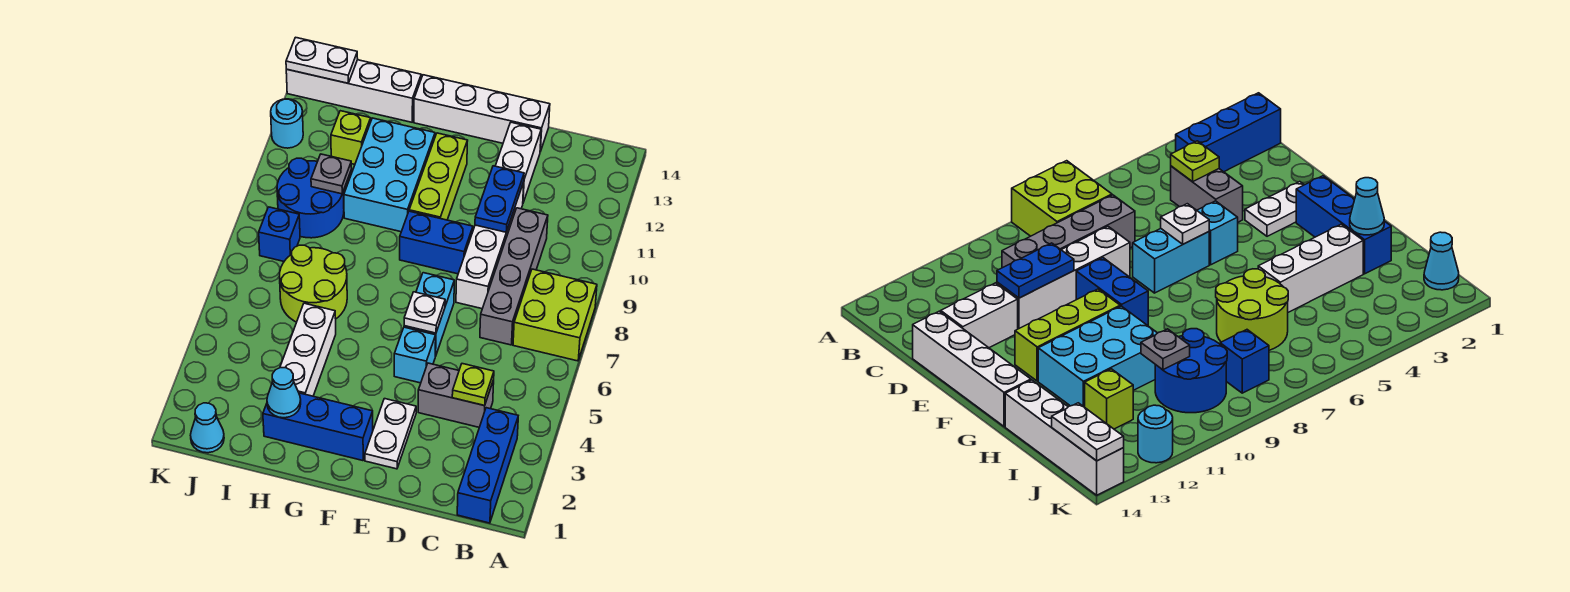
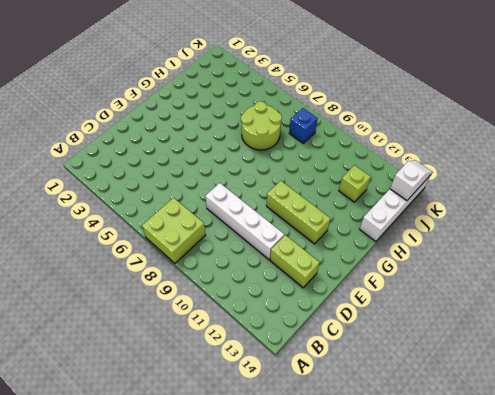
lime 1x2 brick [270,235,320,288] -> white 1x2 brick [496,122,541,203]
white 1x2 slope [390,160,432,201] -> white 1x2 plate [286,37,358,83]
none -> blue 1x3 brick [457,408,518,523]
none -> grey 1x2 brick [418,363,494,427]
none -> grey 1x4 brick [480,208,548,345]

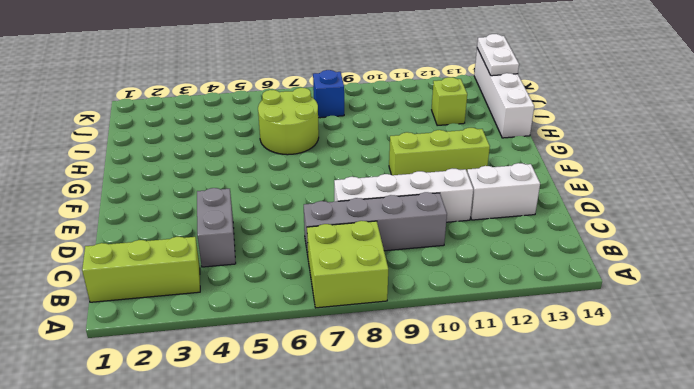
lime 1x3 brick [82,237,200,302] -> blue 1x3 brick [457,408,518,523]
none -> white 1x4 brick [414,75,550,152]
none -> white 1x2 plate [365,399,416,469]
none -> cyan 1x1 brick [394,327,436,383]

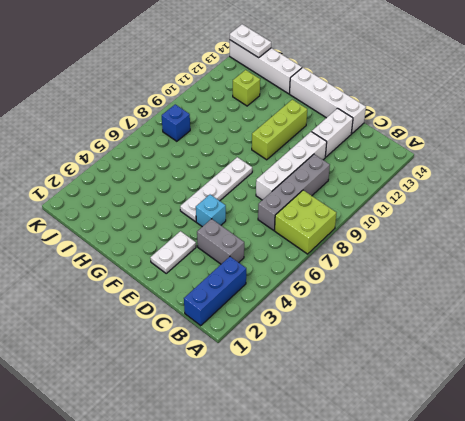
white 1x4 plate [180,157,252,222] -> none
none -> cyan 1x2 brick [404,273,454,356]
none -> blue 1x2 brick [400,211,473,274]
none -> blue 1x3 brick [263,393,373,461]

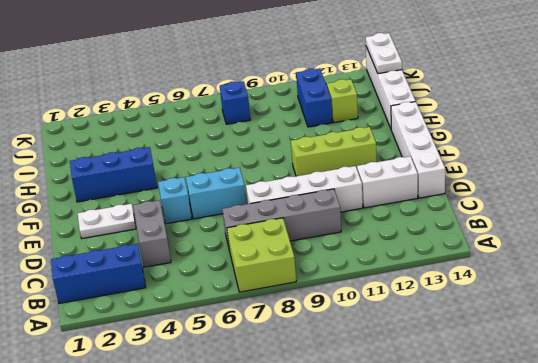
blue 1x3 brick [70,147,157,202] -> blue 1x3 brick turned to [263,393,373,461]
blue 1x2 brick [296,69,332,127] -> blue 1x2 brick moved to [400,211,473,274]
none -> cyan 2x3 brick [344,118,435,232]
none -> white 1x3 brick [280,303,336,396]
none -> lime 2x2 round brick [280,245,347,322]

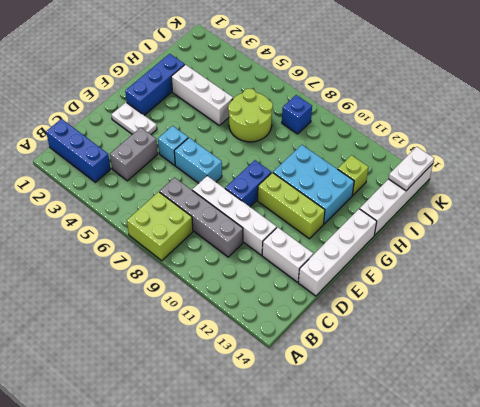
none -> blue 2x2 round brick [277,158,344,238]
none -> cyan 1x1 cone [190,403,224,453]
none -> cyan 1x1 round brick [271,99,303,148]

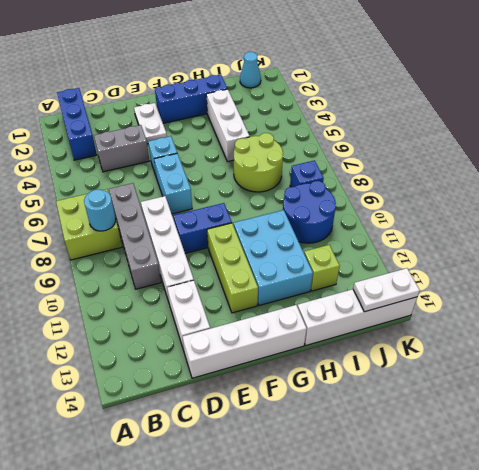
cyan 1x1 round brick [84,189,116,231] -> cyan 1x1 round brick moved to [271,99,303,148]
none -> lime 1x1 plate [452,364,494,406]
none -> blue 1x2 plate [475,166,524,232]
none -> white 1x1 plate [404,292,445,333]

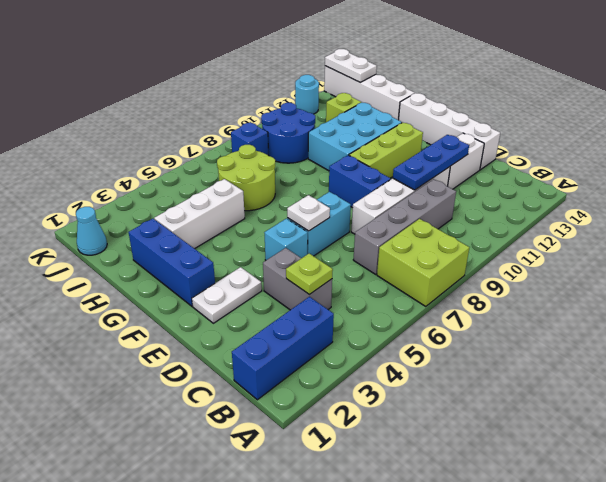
blue 1x3 plate [393,135,469,190] -> blue 1x2 plate [475,166,524,232]
none -> cyan 1x1 cone [267,368,301,418]
none -> grey 1x1 plate [311,154,352,194]

